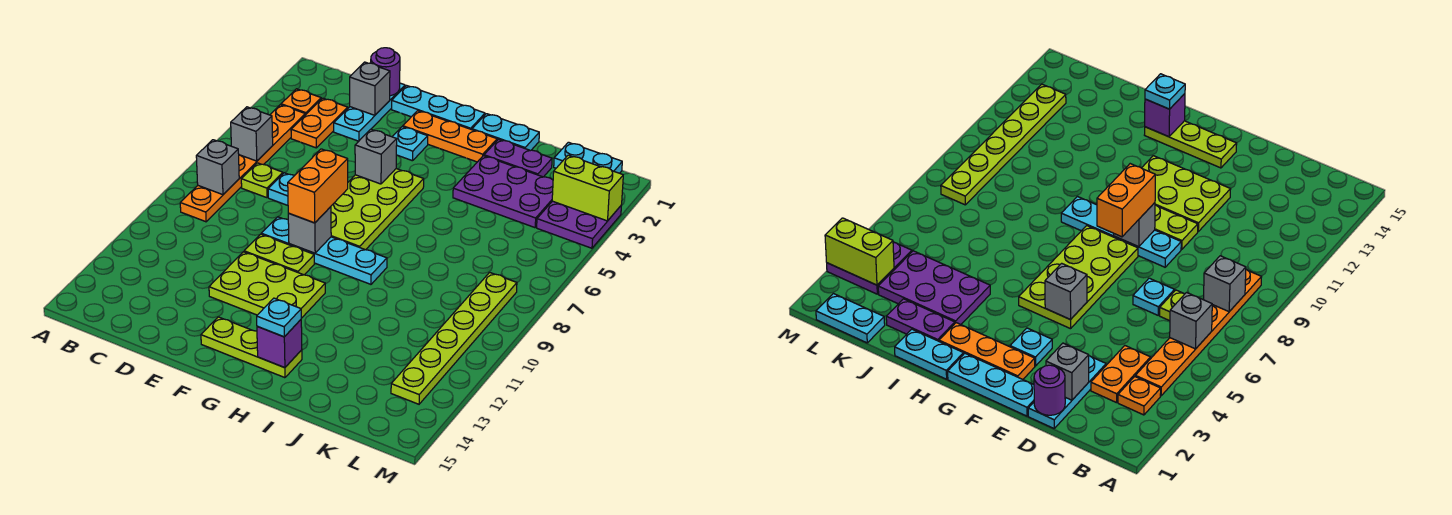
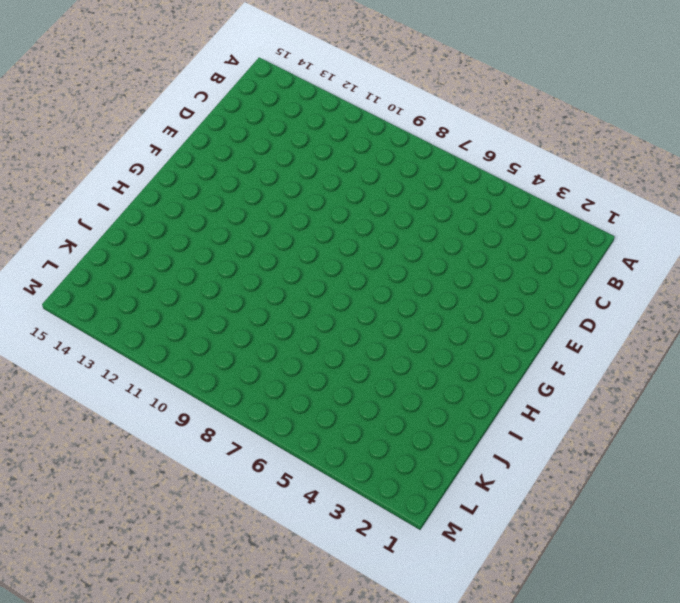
none -> orange 1x1 plate [281,89,321,115]
none -> orange 1x6 plate [180,105,305,222]
none -> orange 1x2 plate [291,98,348,148]
none -> lime 1x1 plate [241,163,283,198]

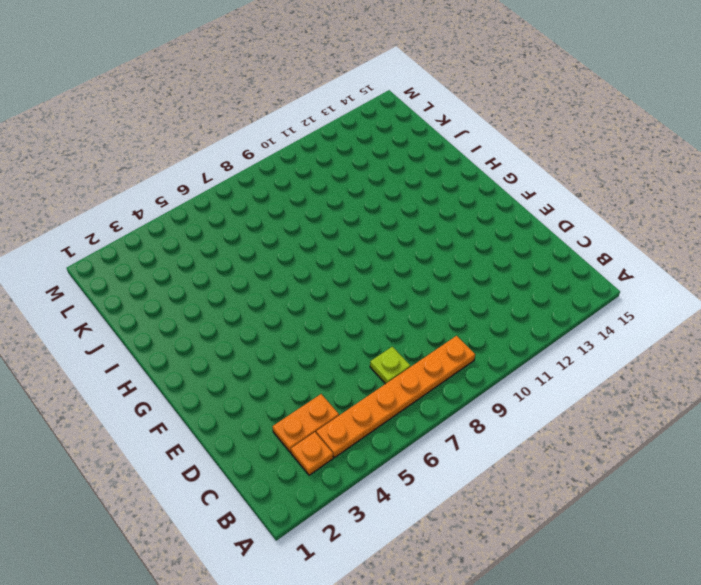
none -> cyan 1x3 plate [334,83,405,141]
none -> cyan 1x1 plate [268,173,295,205]
none -> cyan 1x3 plate [392,86,485,130]
none -> cyan 1x4 plate [261,217,387,284]

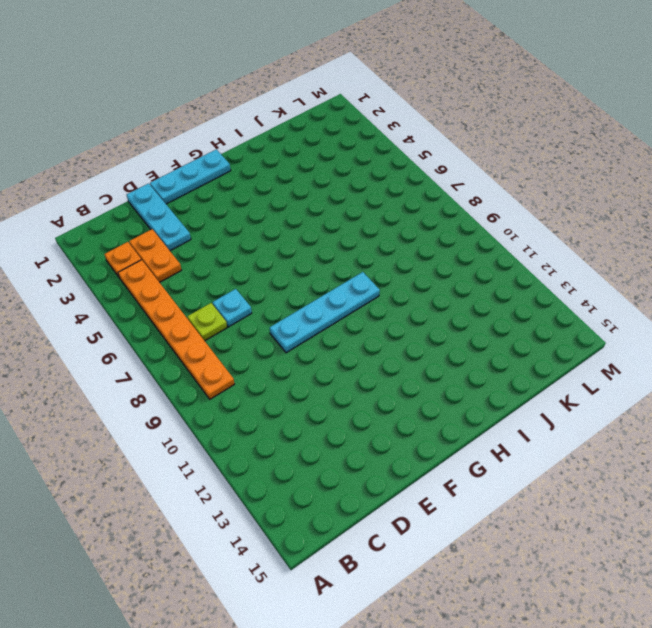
none -> lime 1x2 plate [244,234,314,275]
none -> lime 2x3 plate [209,252,325,318]
none -> orange 1x3 plate [403,111,497,162]
none -> cyan 1x1 plate [392,127,428,161]

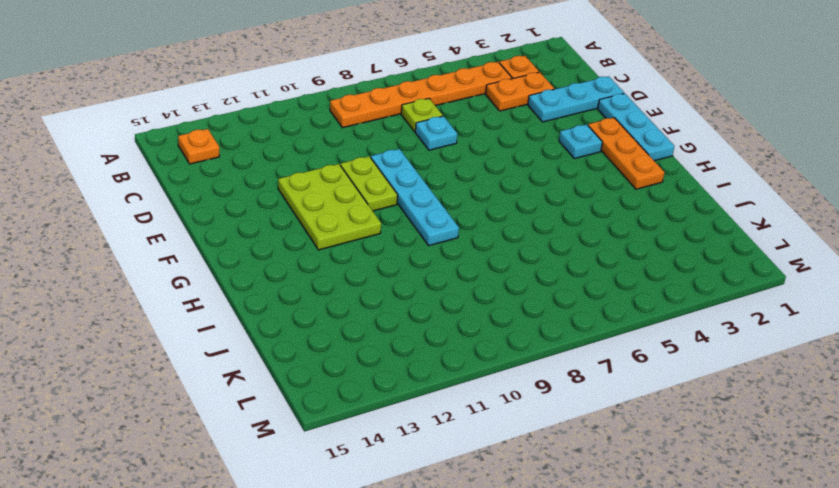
orange 1x1 plate [178,129,220,164] -> none
none -> lime 2x4 plate [331,169,424,250]
none -> lime 1x3 plate [201,317,302,378]
none -> cyan 1x2 plate [472,114,539,151]
none -> purple 1x2 plate [484,139,552,177]

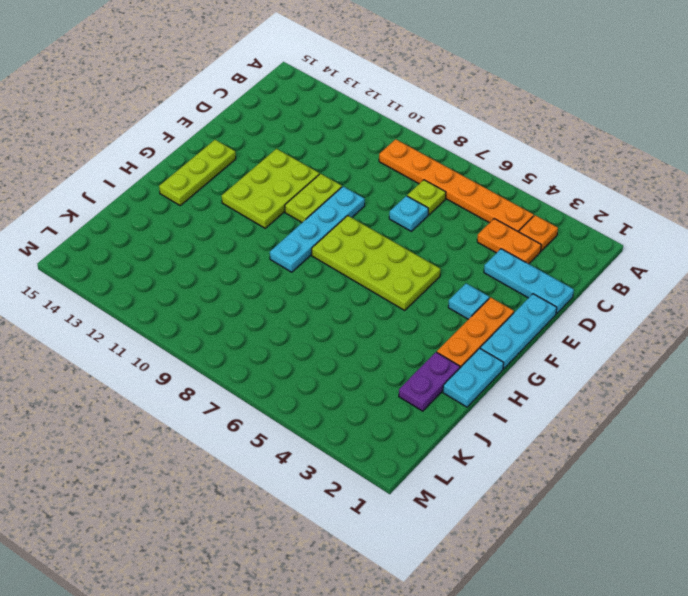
none -> purple 2x3 plate [453,156,553,228]
none -> cyan 1x2 plate [554,142,622,173]
none -> purple 2x2 plate [537,201,622,248]
none -> lime 1x6 plate [391,272,517,404]

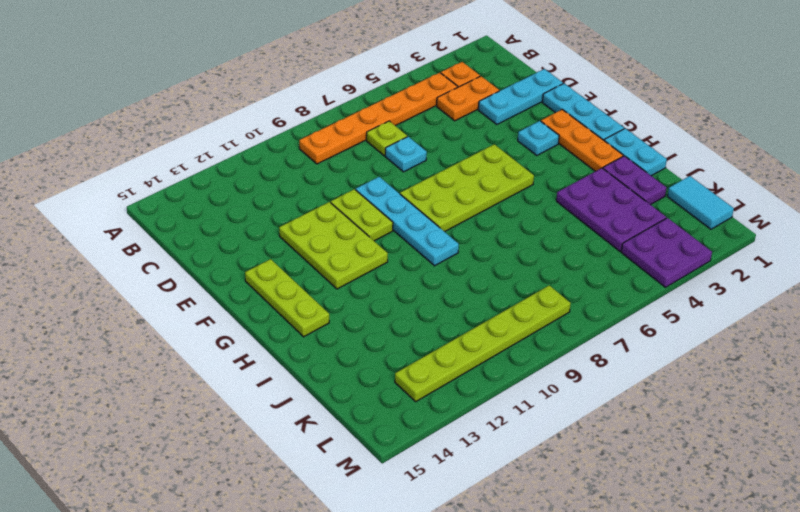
cyan 1x2 tile [667,176,734,229] -> cyan 1x2 plate [554,142,622,173]
none -> grey 1x1 brick [231,107,273,161]
none -> grey 1x1 brick [196,140,239,195]
none -> purple 1x1 round brick [371,48,400,96]
none -> grey 1x1 brick [350,62,390,115]

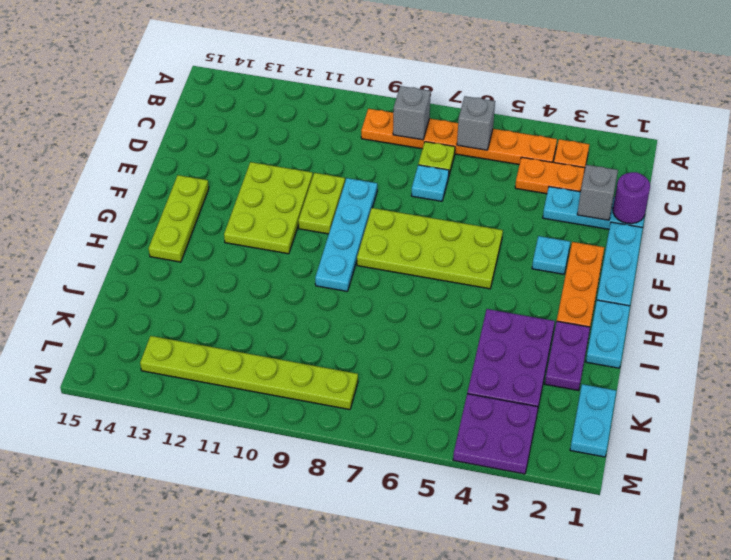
none -> grey 1x1 brick [355,129,397,184]
none -> grey 1x1 brick [288,207,331,253]
none -> purple 1x1 brick [257,320,302,368]
none -> lime 1x2 brick [552,155,623,221]

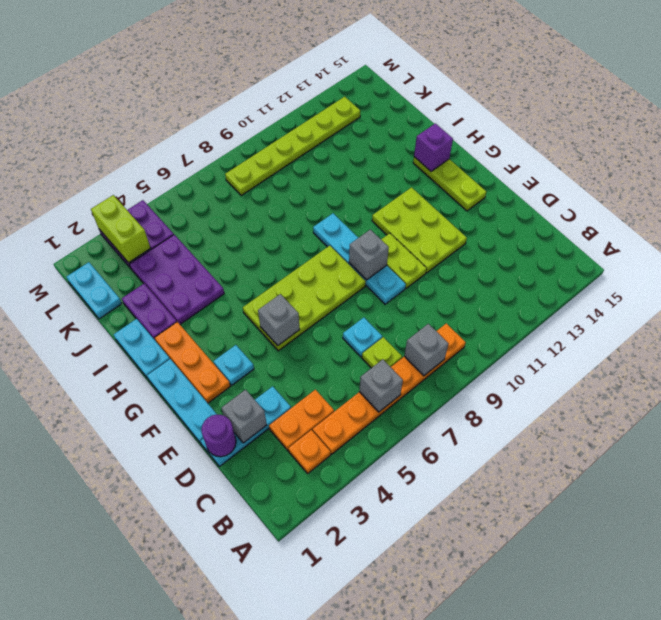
none -> orange 1x2 brick [288,149,348,223]
none -> cyan 1x1 plate [257,298,301,337]

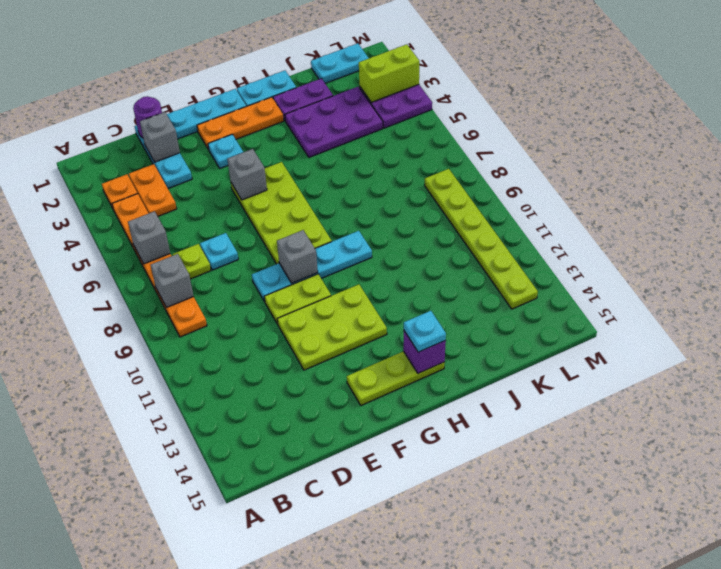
none -> orange 1x2 brick [288,149,348,223]

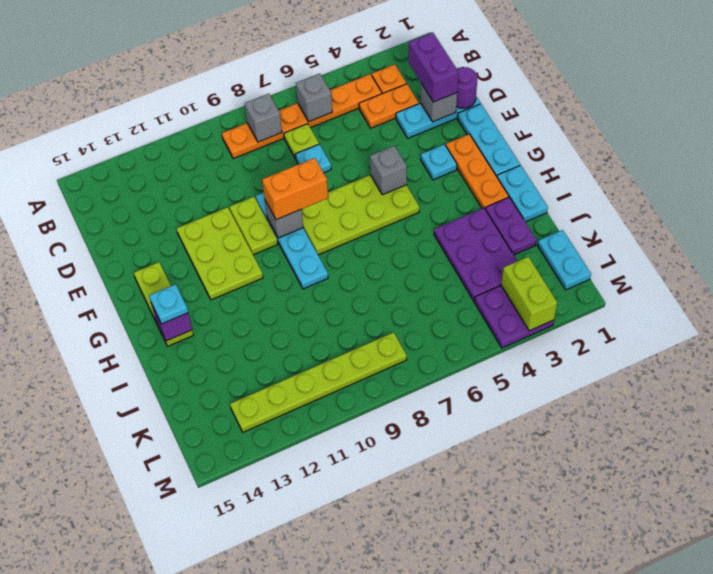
purple 1x2 brick [409,32,459,102] -> none

